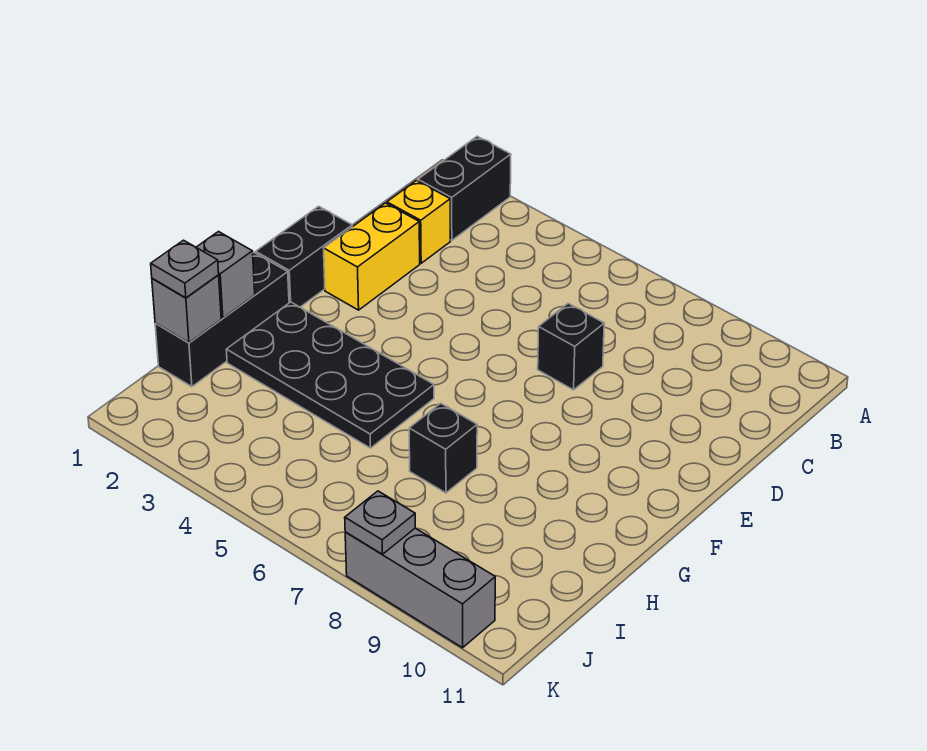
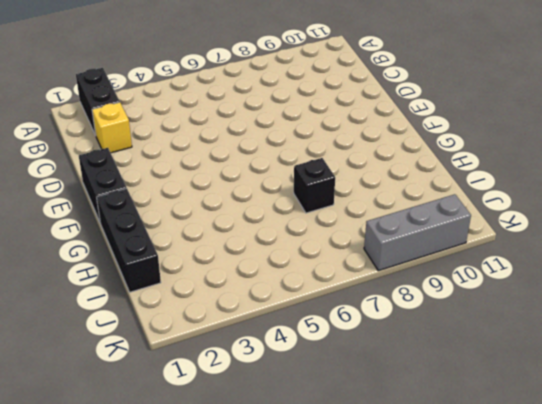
none -> yellow 1x2 brick [324,203,420,310]
none -> black 1x1 brick [538,303,604,390]
none -> black 2x4 plate [226,302,434,448]

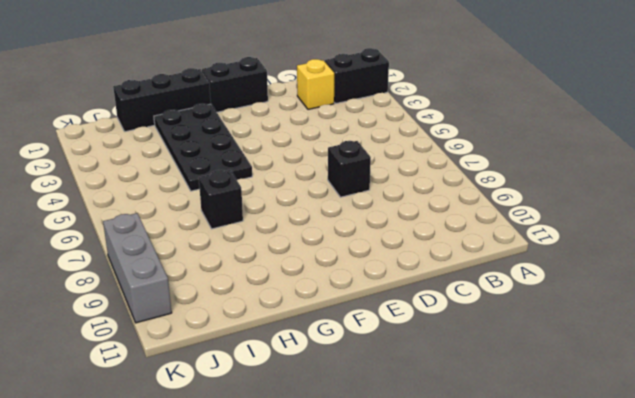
none -> yellow 1x2 brick [324,203,420,310]
none -> grey 1x1 brick [196,232,255,318]
none -> grey 1x1 brick [152,275,221,343]

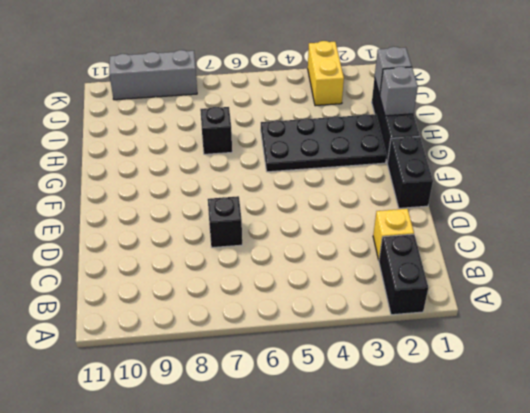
yellow 1x2 brick [308,41,344,106] -> yellow 1x2 brick moved to [324,203,420,310]
none -> grey 1x1 plate [345,491,415,554]
none -> grey 1x1 plate [151,240,219,298]

